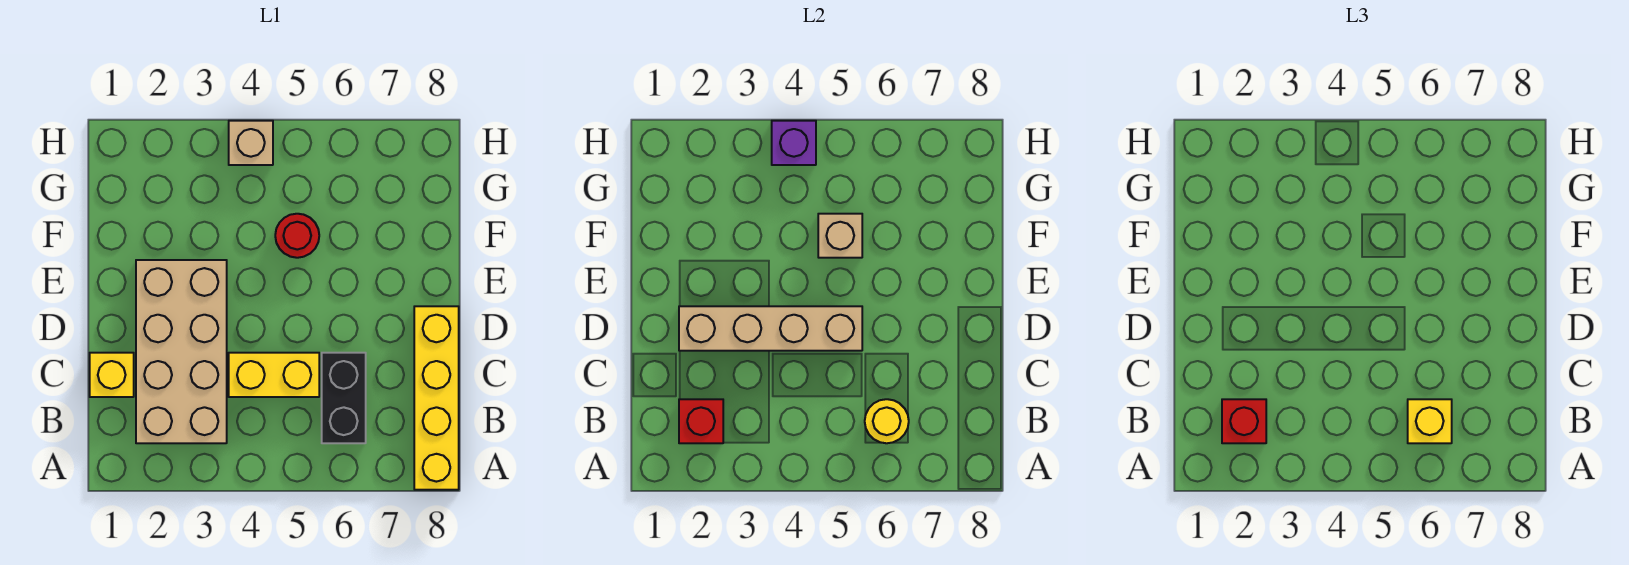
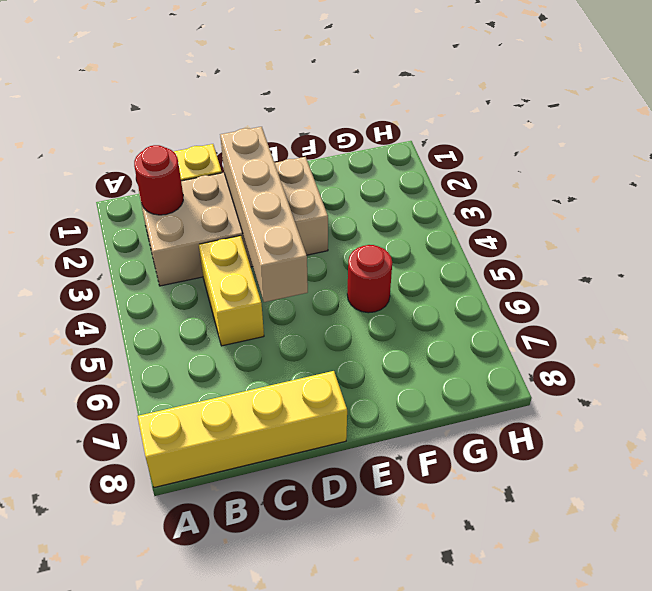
red 1x1 round brick [134,145,183,215] -> red 1x1 brick [679,399,723,443]
none -> black 1x2 brick [322,353,366,443]
none -> tan 1x1 brick [229,121,273,165]
none -> yellow 1x1 round brick [865,399,909,443]

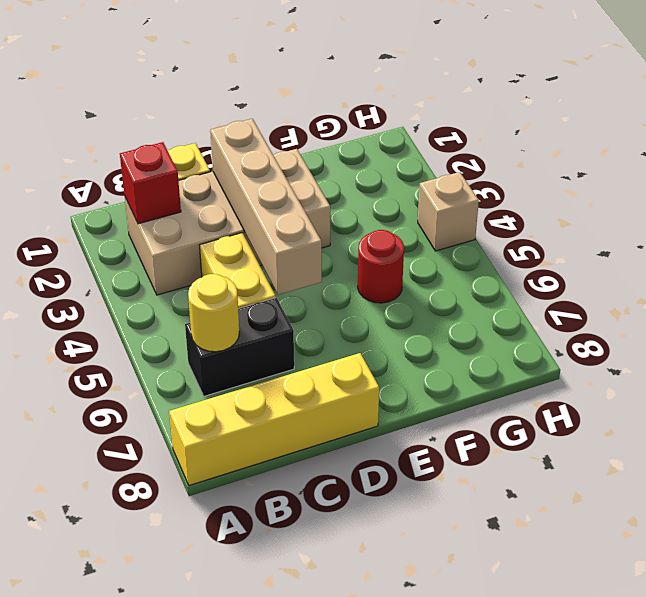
none -> tan 1x1 brick [818,214,862,258]
none -> purple 1x1 brick [772,121,816,165]
none -> red 1x1 brick [1222,399,1266,443]

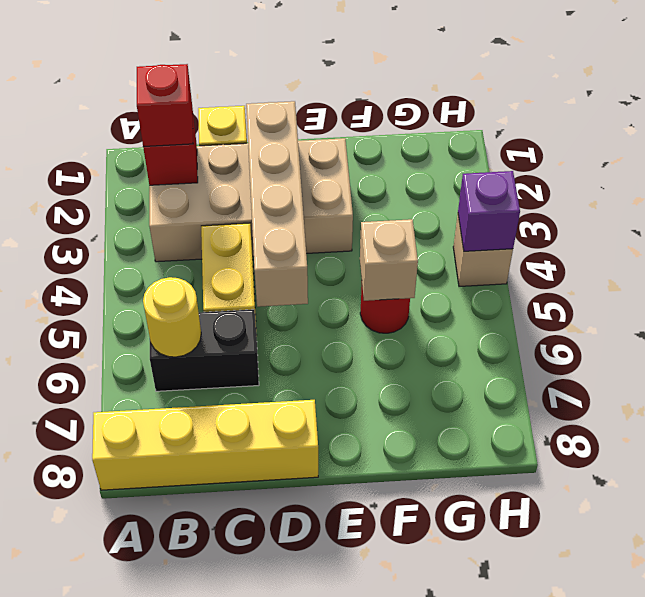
none -> yellow 1x1 brick [1408,399,1452,443]

